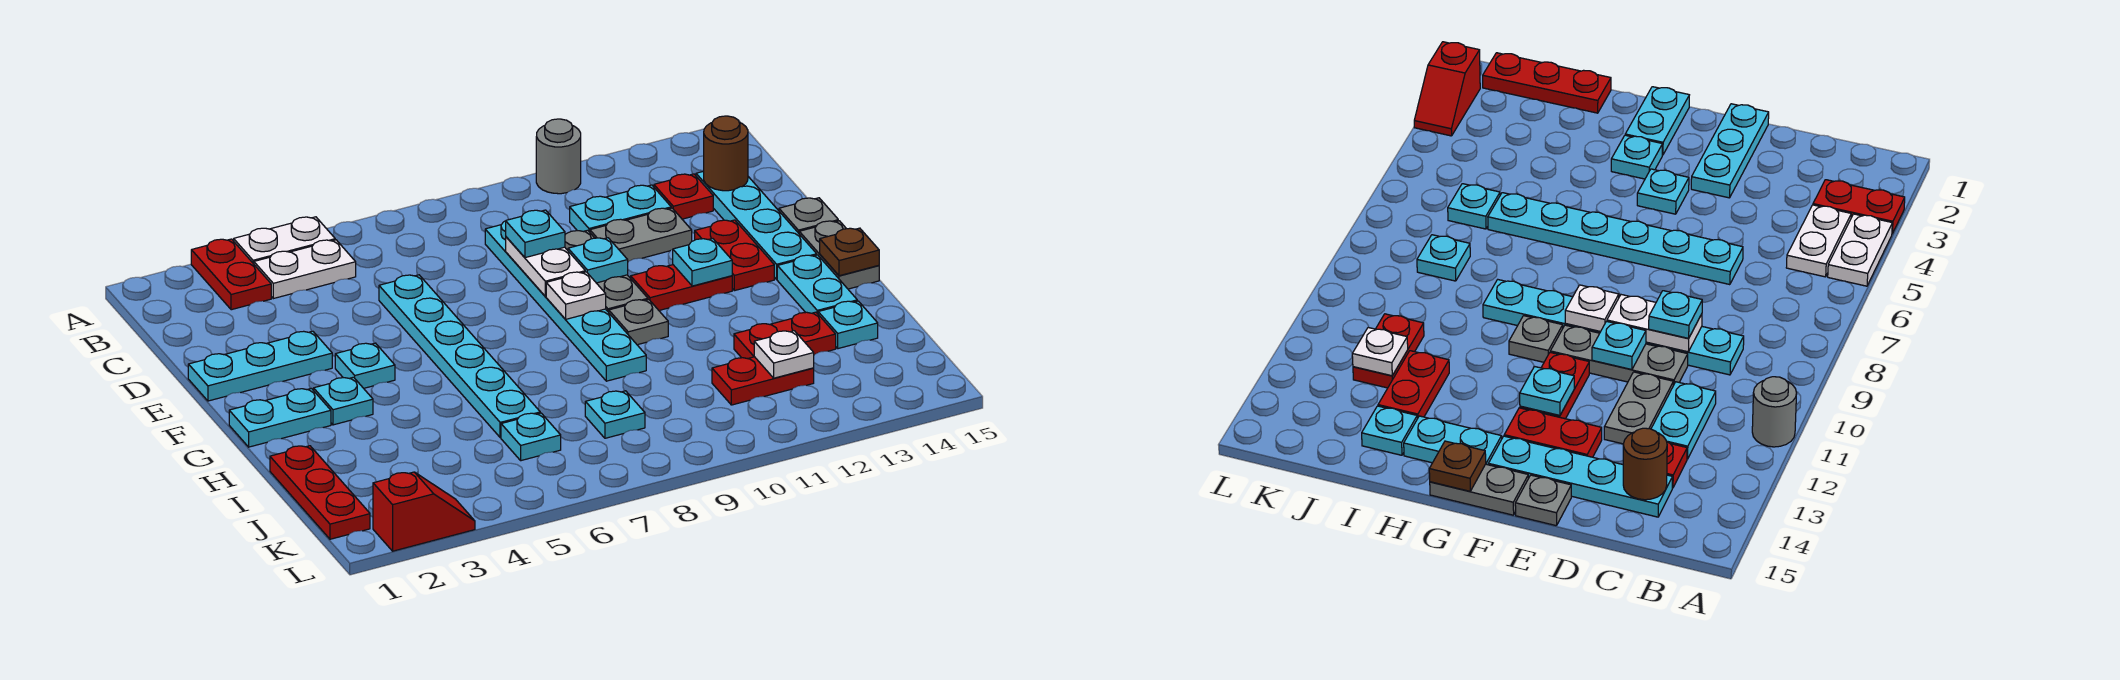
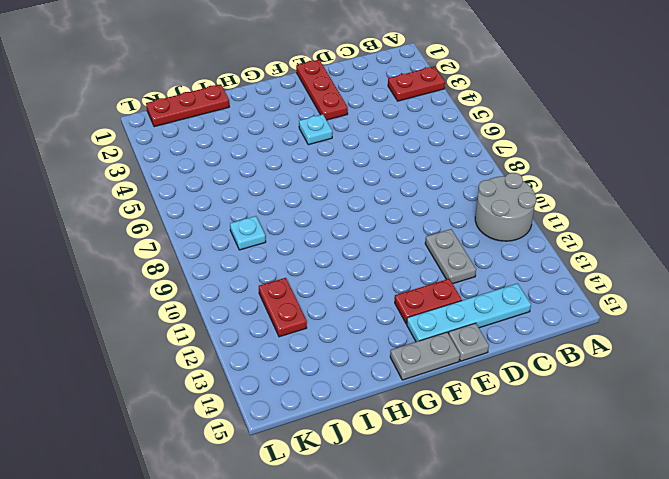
grey 2x2 round brick [475,173,536,241] -> grey 1x1 round brick [536,119,581,194]
red 1x3 plate [296,60,348,120] -> cyan 1x3 plate [188,331,332,401]
none -> white 1x2 plate [234,217,335,264]
none -> white 1x2 plate [254,240,356,299]
none -> cyan 1x6 plate [485,221,646,381]
none -> cyan 1x2 plate [570,185,671,232]

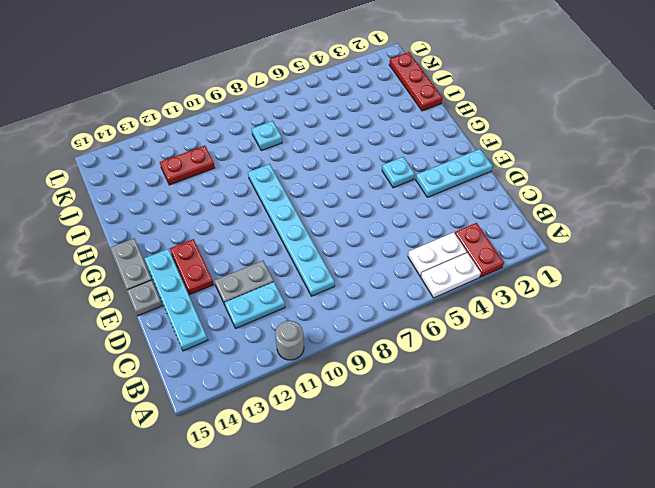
none -> red 1x1 plate [654,174,713,219]
none -> cyan 1x6 plate [379,275,540,438]
none -> grey 1x3 plate [565,230,648,312]
none -> red 1x2 plate [631,265,732,310]

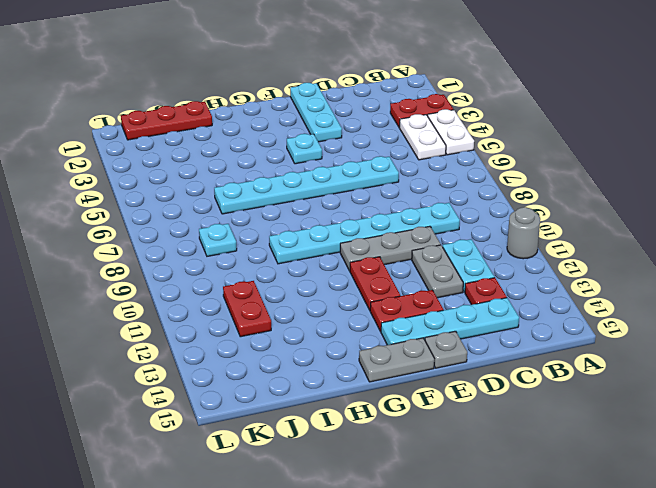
none -> cyan 1x2 plate [229,388,331,447]
none -> cyan 1x1 plate [314,377,373,425]
none -> grey 1x1 plate [609,300,668,345]
none -> cyan 1x2 plate [777,255,857,314]

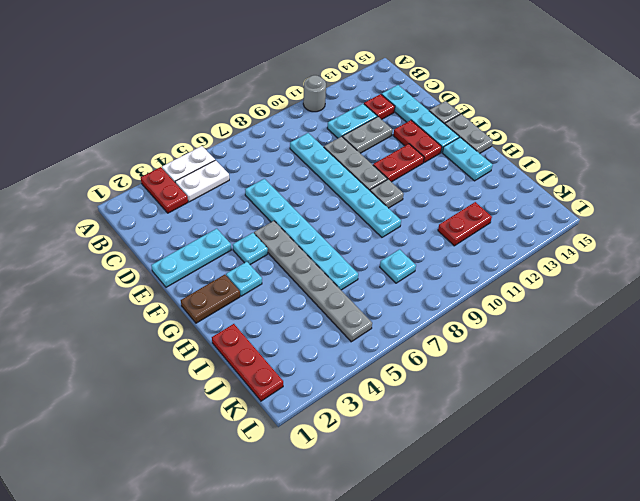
grey 1x6 plate [254,221,372,342] -> none
brown 1x2 plate [181,275,240,323] -> cyan 1x2 plate [229,388,331,447]
none -> red 1x2 plate [734,312,836,359]
none -> cyan 1x1 plate [818,301,878,349]
none -> cyan 1x1 plate [501,413,561,461]
none -> red 1x2 slope [373,472,475,551]

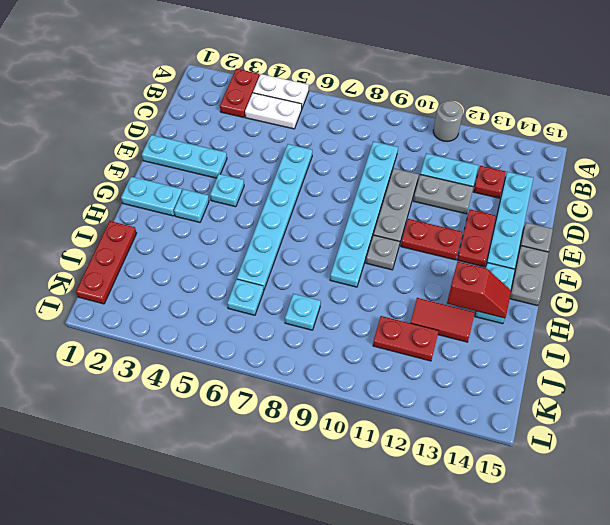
red 1x2 slope [447,262,511,318] -> red 1x2 slope moved to [373,472,475,551]
red 1x2 tile [410,298,475,342] -> red 1x2 plate [734,312,836,359]
none -> cyan 1x1 plate [818,301,878,349]
none -> brown 1x1 round brick [704,116,748,191]
none -> white 1x2 plate [506,237,585,296]
none -> cyan 1x1 plate [568,238,628,283]

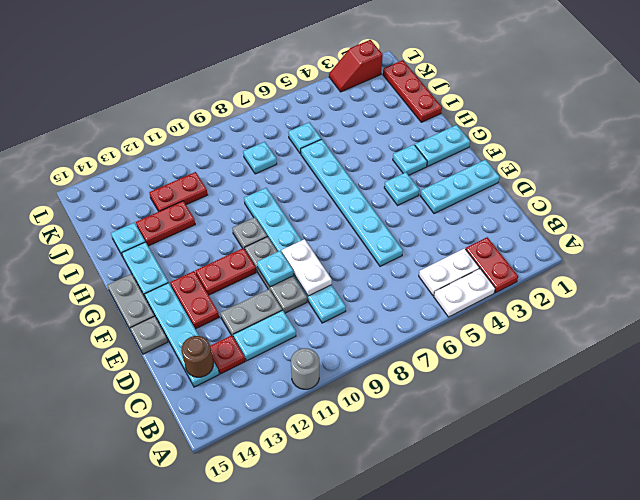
none -> white 1x1 plate [546,272,606,319]
none -> cyan 1x1 plate [673,239,732,286]
none -> brown 1x1 plate [820,228,879,276]
none -> white 1x1 plate [754,331,814,378]

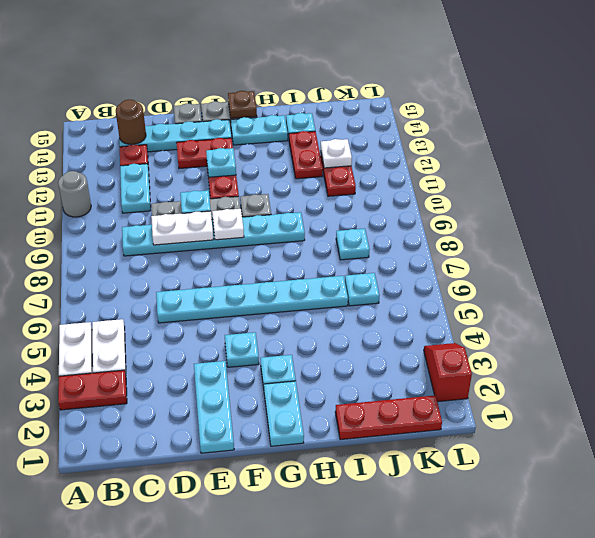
none -> grey 1x2 plate [590,208,692,262]
none -> cyan 1x1 plate [506,210,565,258]

